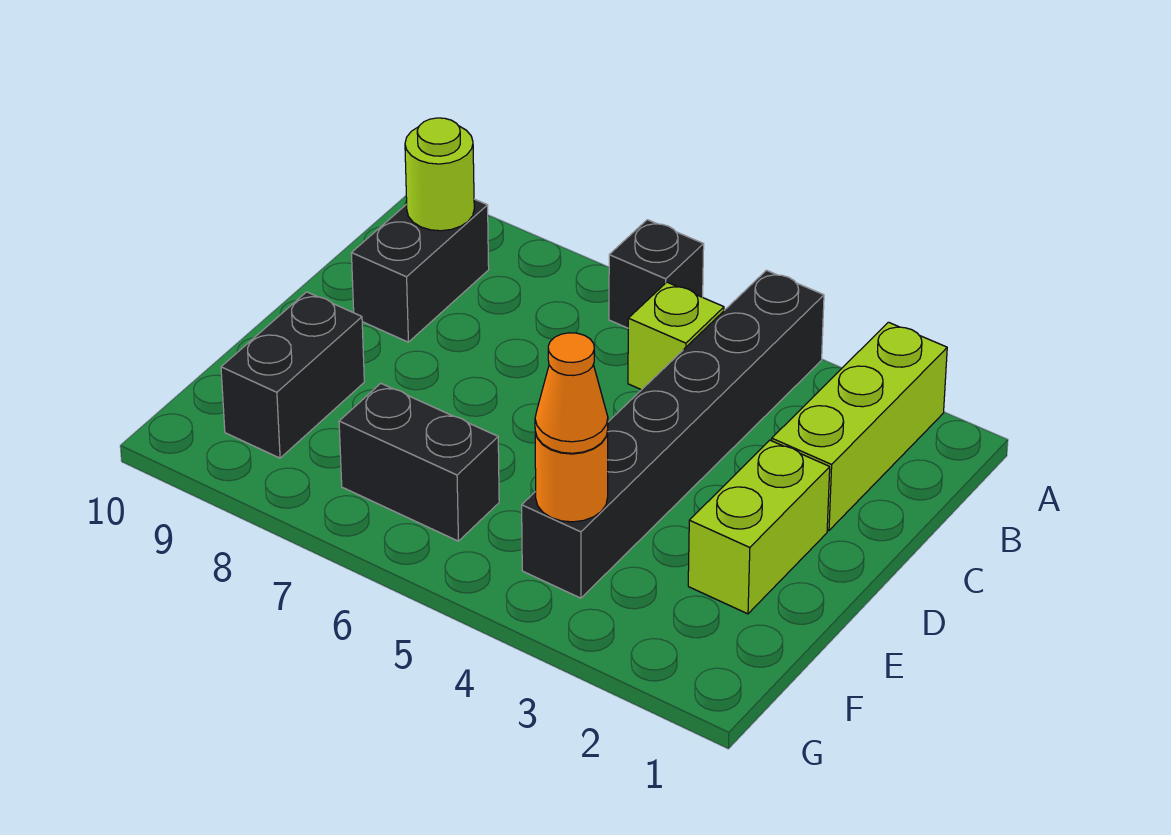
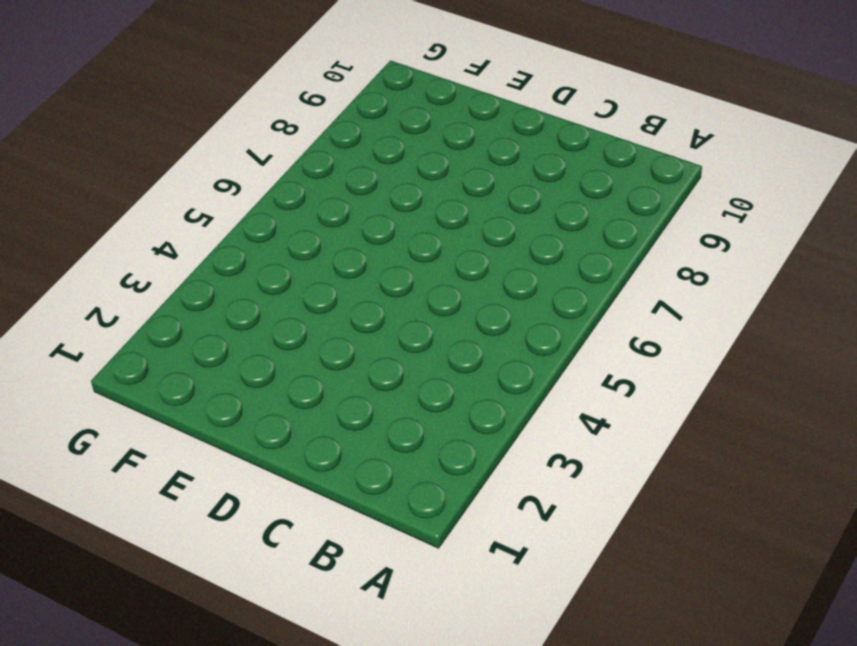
none -> lime 1x3 brick [772,322,947,531]
none -> black 1x6 brick [522,270,824,598]

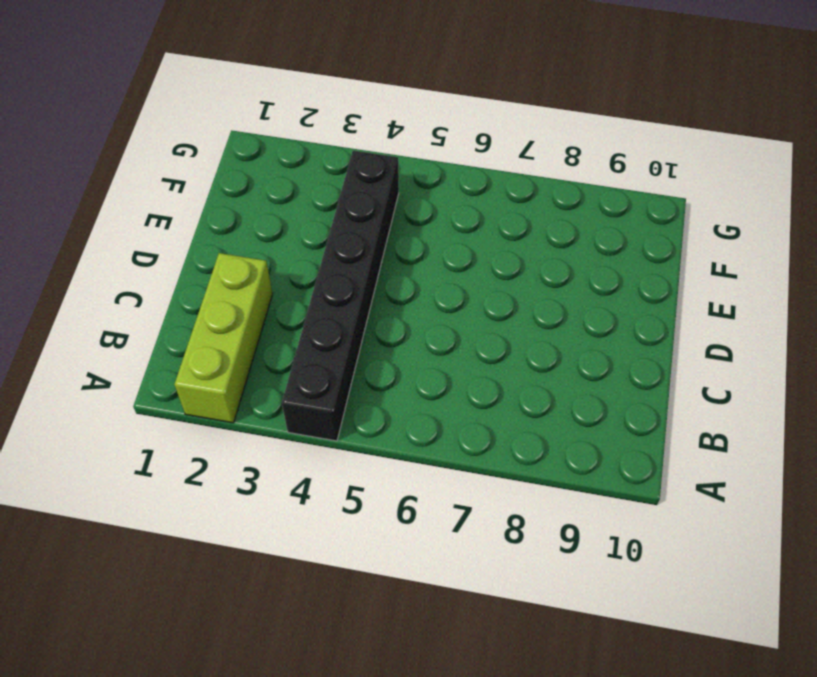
none -> black 1x1 brick [609,220,704,328]
none -> lime 1x1 brick [628,282,724,390]

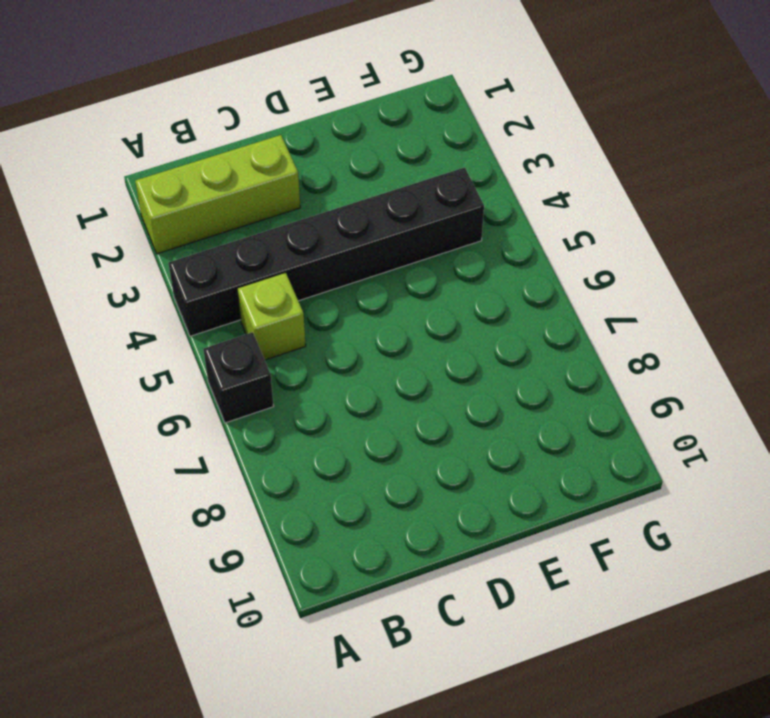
none -> black 1x2 brick [351,199,489,342]
none -> lime 1x2 brick [688,440,830,614]

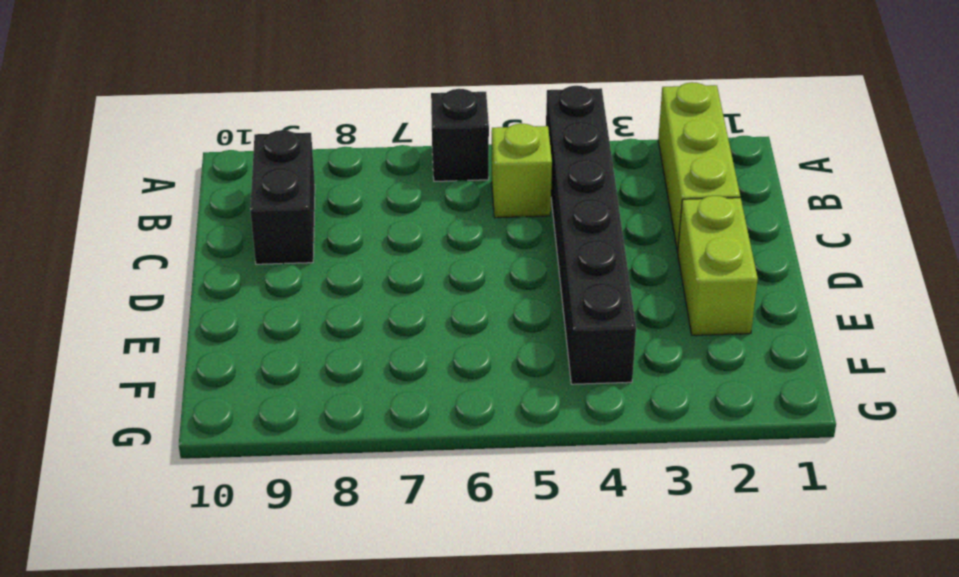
none -> black 1x2 brick [221,292,364,458]
none -> black 1x2 brick [339,383,499,541]

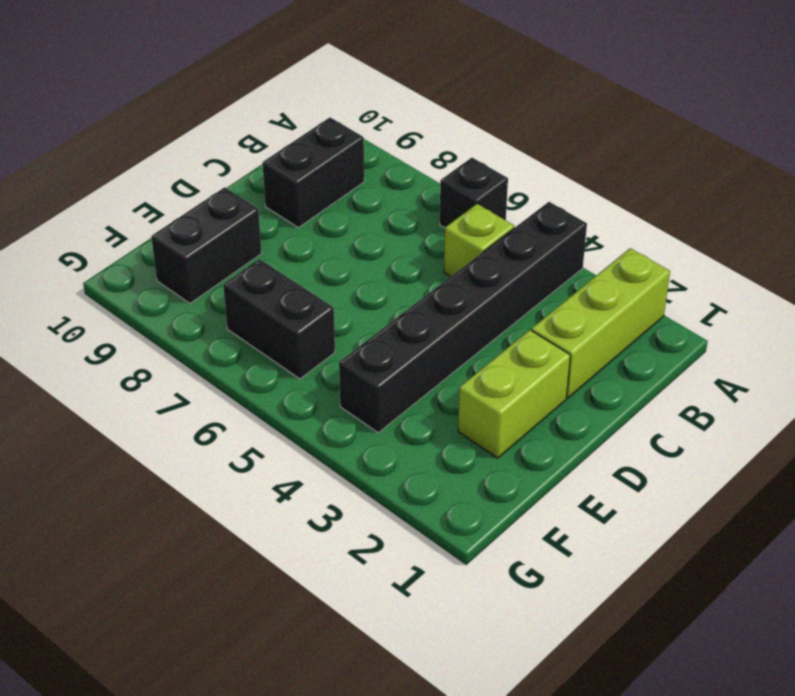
none -> lime 1x1 round brick [405,118,474,231]
none -> orange 1x1 round brick [535,431,608,522]

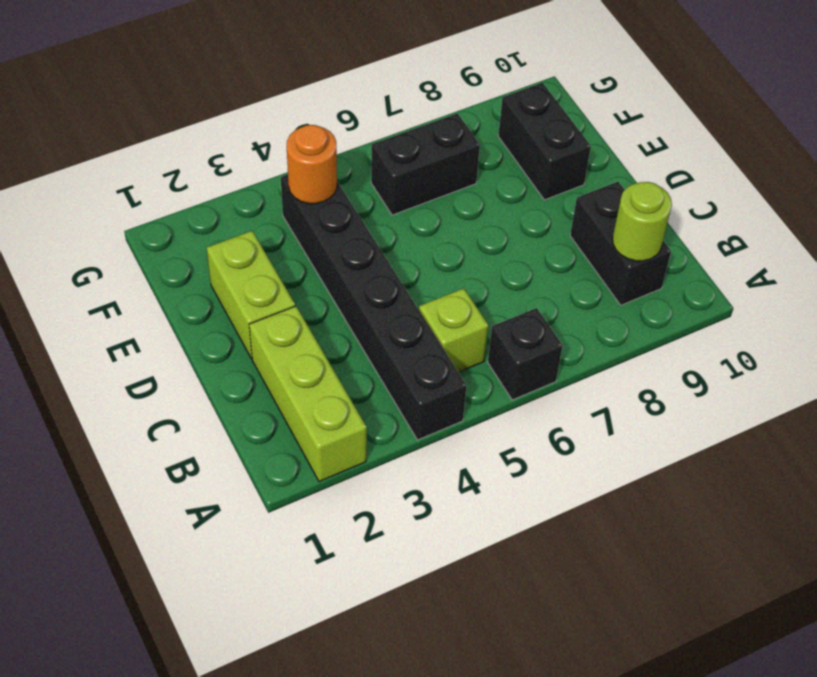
none -> orange 1x1 cone [535,333,608,453]

